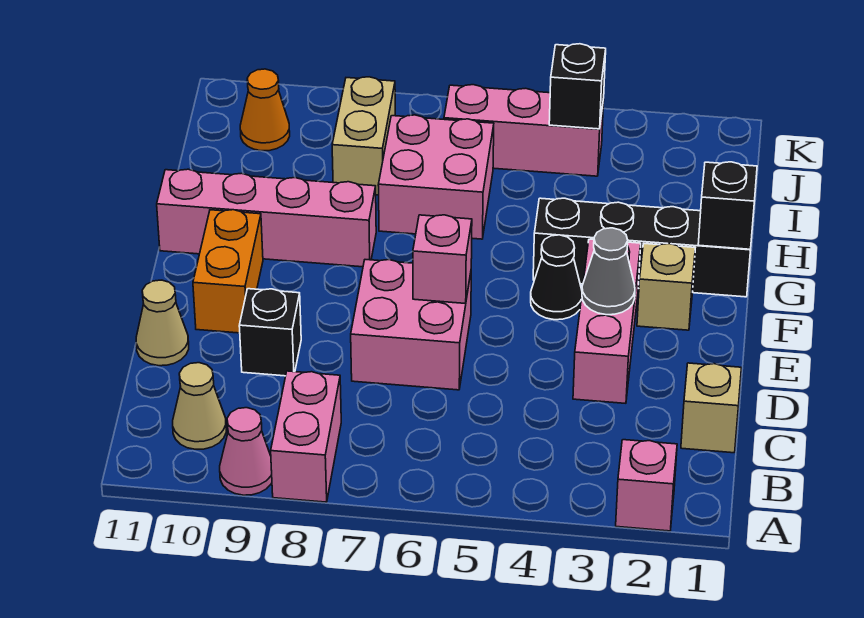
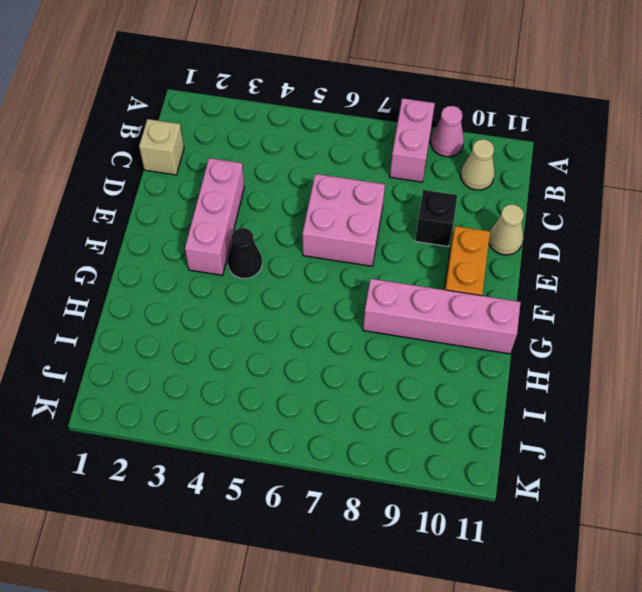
none -> pink 1x1 brick [616,440,677,531]
none -> tan 1x1 brick [637,244,695,330]
none -> black 1x4 brick [533,198,751,297]

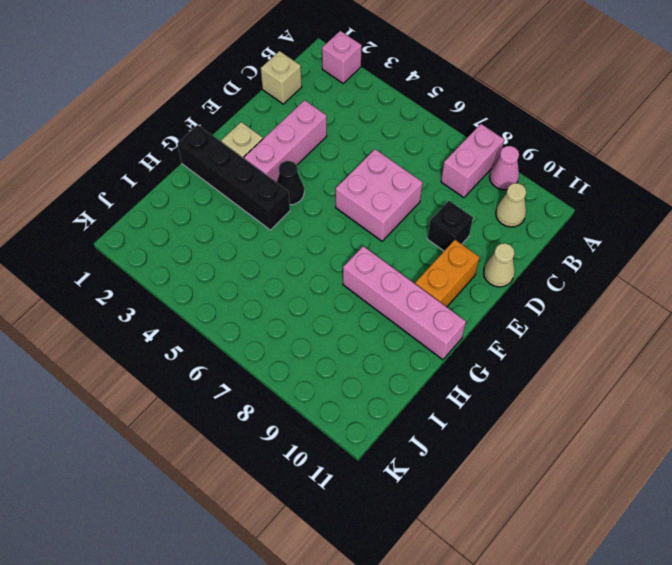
none -> pink 2x2 brick [378,115,494,239]
none -> tan 1x2 brick [332,77,395,195]
none -> pink 1x3 brick [444,85,604,176]

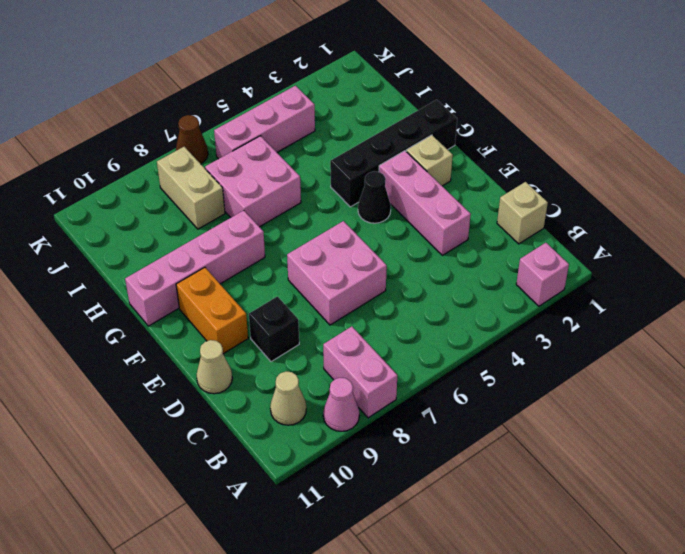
brown 1x1 cone [176,115,208,164] -> none
none -> orange 1x1 cone [240,69,290,151]
none -> grey 1x1 cone [582,228,635,315]
none -> pink 1x1 brick [413,215,472,304]

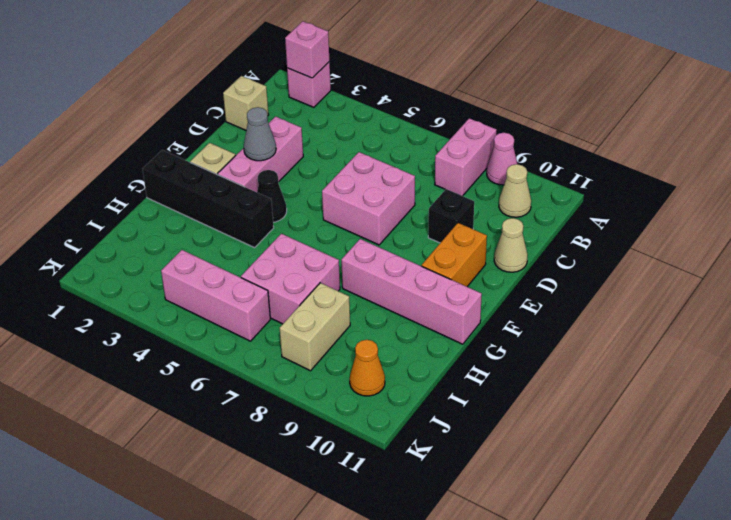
pink 1x1 brick [285,21,329,78] -> pink 1x1 brick moved to [413,215,472,304]
none -> black 1x1 brick [698,162,757,249]
none -> black 1x1 brick [549,44,606,129]

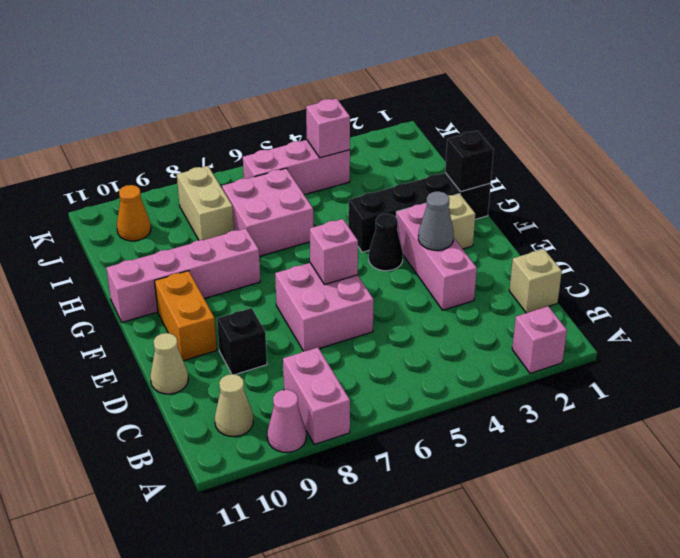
pink 1x1 brick [306,98,350,158] -> black 1x1 brick [549,44,606,129]

